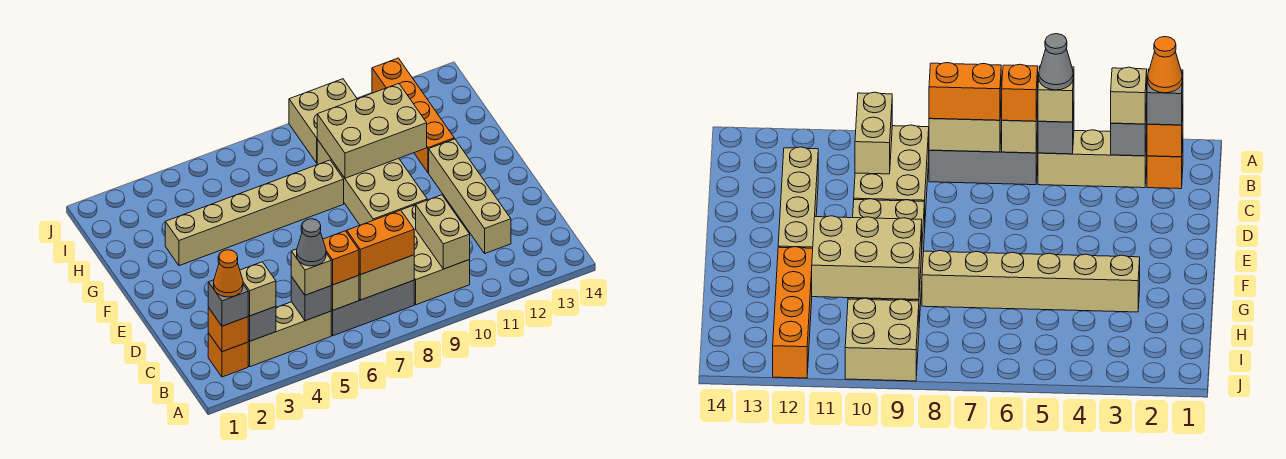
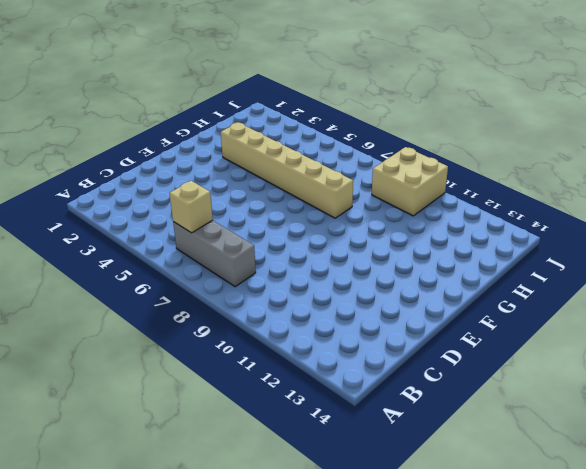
none -> orange 1x1 brick [208,333,248,377]
none -> tan 1x3 brick [248,302,331,367]
none -> tan 2x3 brick [401,205,470,305]

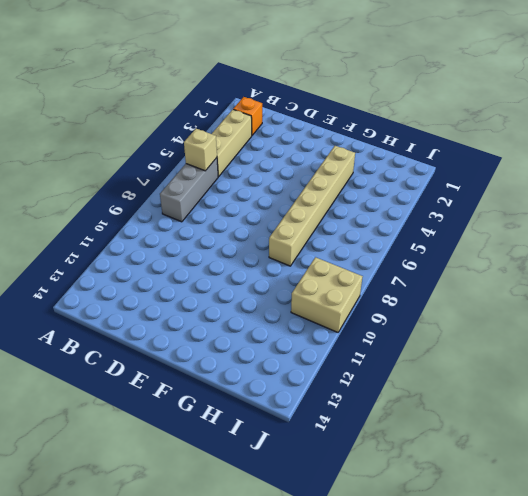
none -> tan 2x3 brick [401,205,470,305]
none -> tan 1x4 brick [429,139,511,253]
none -> tan 2x4 brick [317,140,427,225]

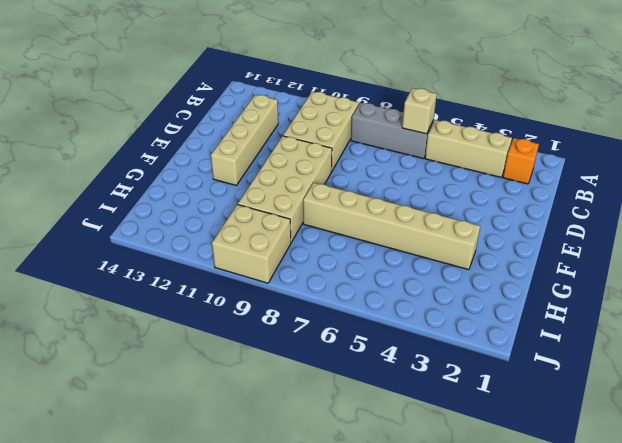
none -> orange 1x4 brick [372,58,454,173]
none -> orange 1x1 brick [208,308,248,352]
none -> grey 1x1 brick [248,306,276,341]

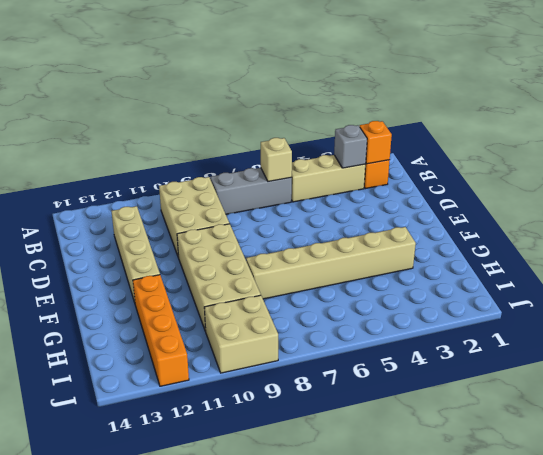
none -> grey 1x1 brick [291,277,331,321]
none -> tan 1x2 brick [359,255,414,300]
none -> tan 1x2 brick [416,195,470,269]

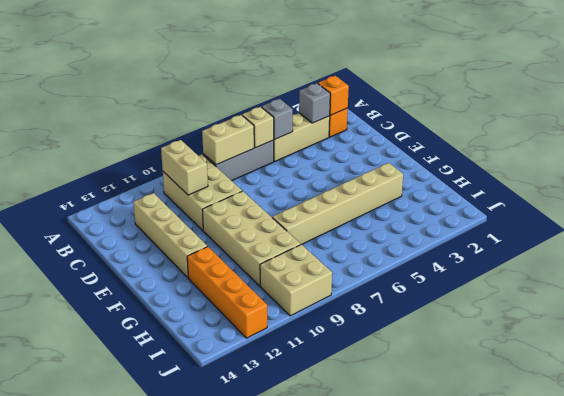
none -> tan 2x3 brick [317,84,427,178]
none -> grey 1x1 brick [208,280,248,326]
none -> tan 1x1 brick [240,262,276,316]

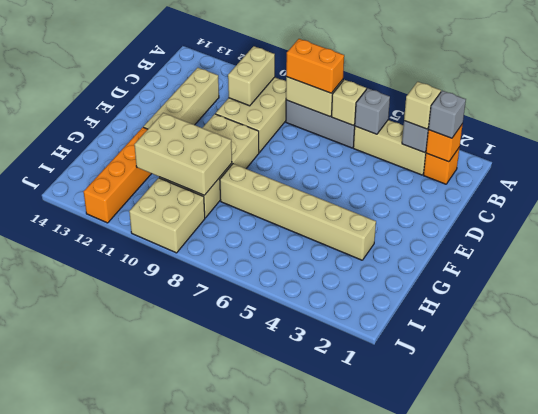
none -> tan 1x1 brick [291,249,331,295]
none -> orange 1x1 brick [323,231,359,285]
none -> orange 1x1 cone [214,250,243,297]

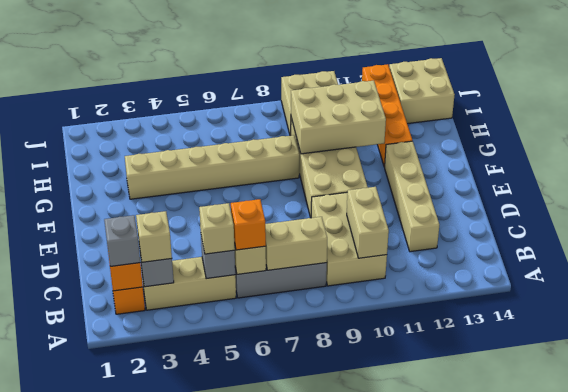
tan 2x2 brick [389,58,455,124] -> none
none -> orange 1x2 brick [347,210,414,275]
none -> orange 1x1 cone [214,250,243,297]
none -> grey 1x1 cone [297,219,326,266]

